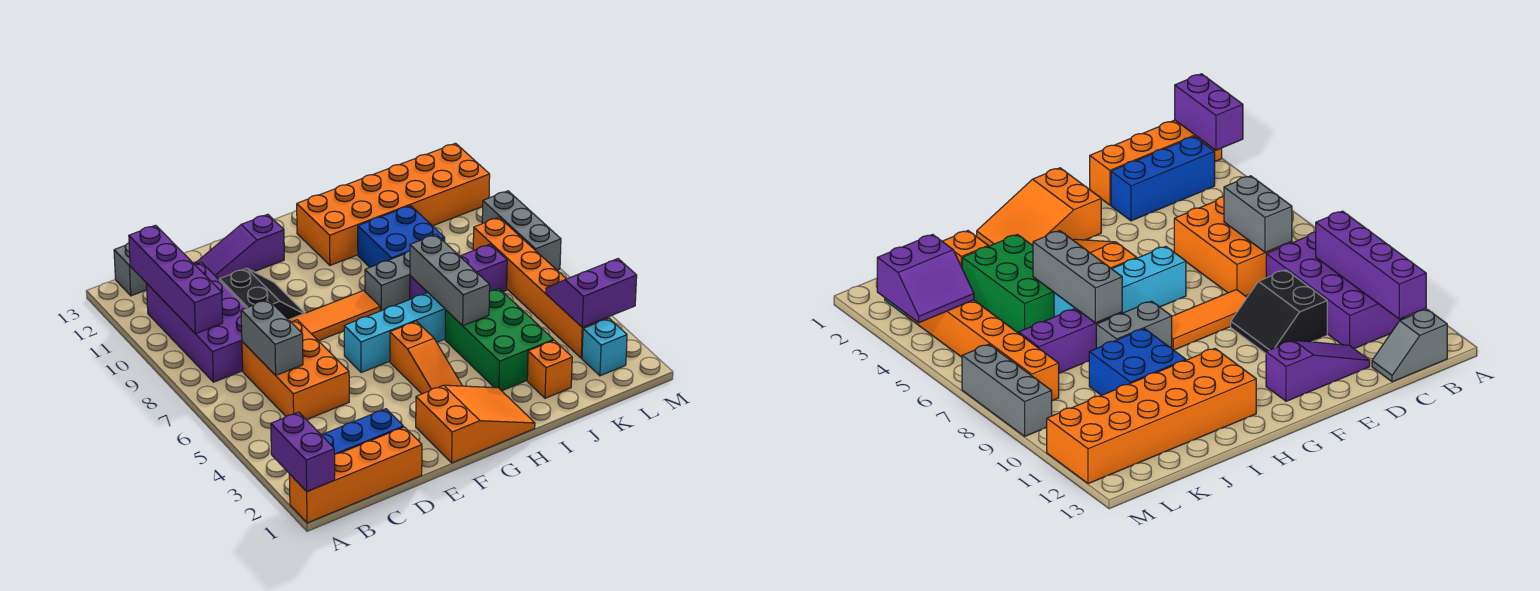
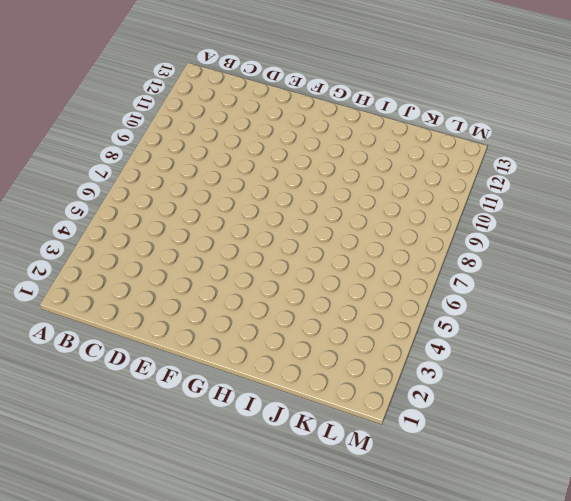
none -> orange 1x4 brick [289,427,422,523]
none -> blue 1x3 brick [321,409,403,455]
none -> purple 2x4 brick [147,262,246,382]

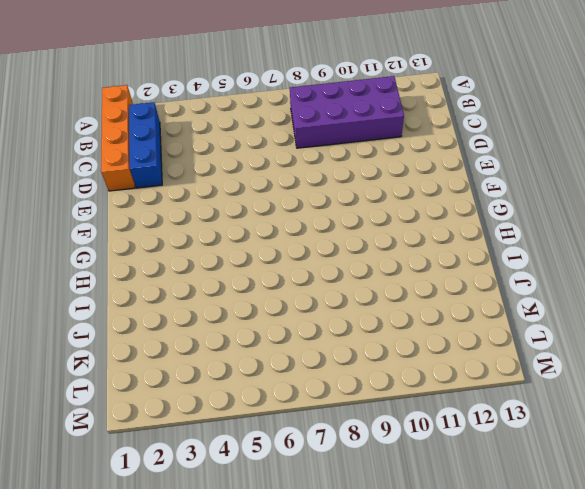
none -> grey 1x2 slope [114,243,147,296]
none -> orange 2x3 brick [242,320,349,420]
none -> black 2x2 slope [219,268,305,320]

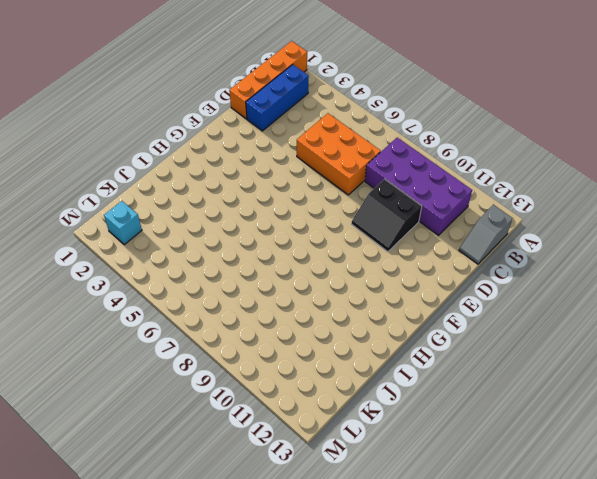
none -> purple 1x3 slope [195,214,284,281]
none -> orange 1x3 tile [289,291,380,341]
none -> orange 2x3 slope [416,385,535,463]

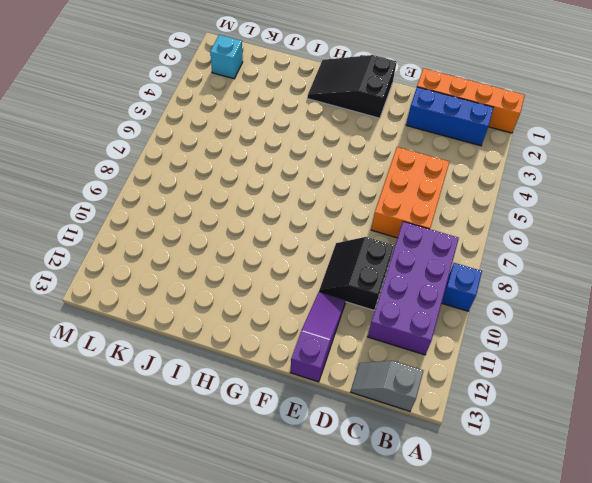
blue 1x1 brick [442,263,482,311] -> none
purple 1x3 slope [290,292,346,382] -> purple 1x3 slope turned to [195,214,284,281]
black 2x3 slope [307,55,397,118] -> orange 2x3 slope [416,385,535,463]
none -> orange 1x3 tile [289,291,380,341]
none -> cyan 1x4 brick [344,293,446,373]
none -> orange 1x3 slope [390,321,462,394]

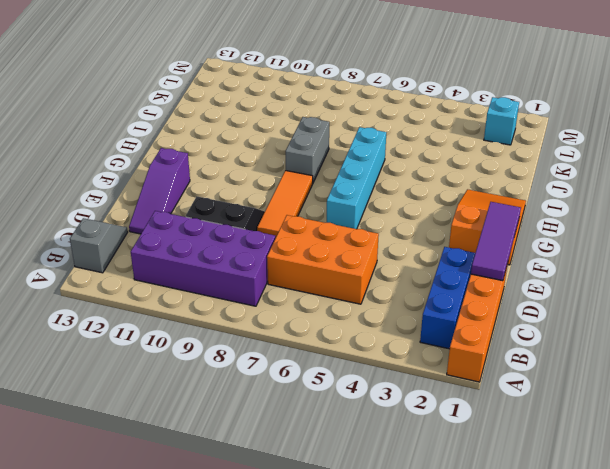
purple 1x3 tile [471,202,521,281] -> none
none -> orange 1x3 slope [390,321,462,394]
none -> orange 2x6 brick [297,143,490,265]
none -> green 2x3 brick [445,289,553,391]

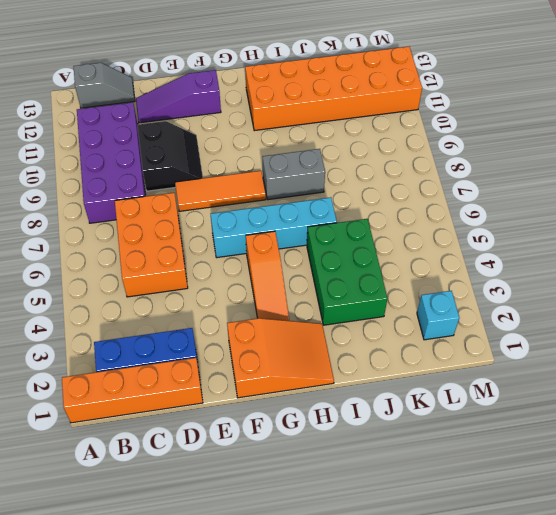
none -> purple 1x3 brick [410,244,507,299]
none -> blue 2x2 brick [358,206,445,267]
none -> orange 1x1 brick [527,340,572,398]

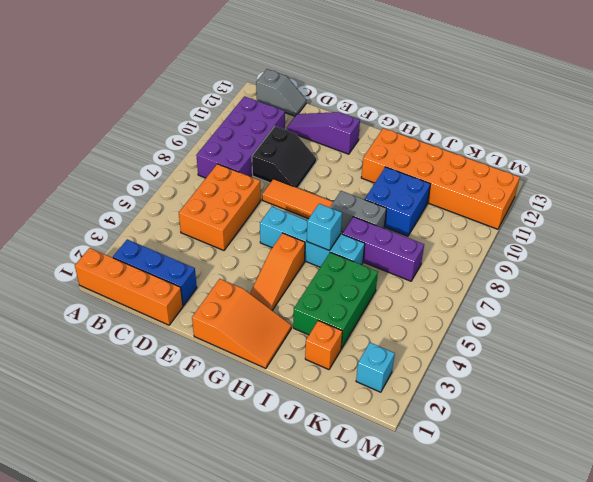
cyan 1x1 brick [307,204,342,251] -> none
none -> orange 1x6 brick [473,217,608,358]
none -> grey 1x3 brick [482,191,561,270]
none -> purple 1x2 brick [271,412,335,491]

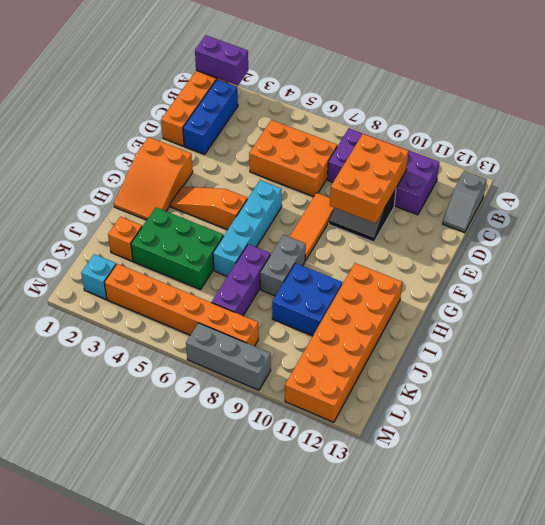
orange 2x3 brick [330,134,409,223] -> none
none -> purple 1x3 slope [195,214,284,281]
none -> purple 1x4 brick [129,225,223,334]
none -> grey 1x2 brick [241,300,303,375]

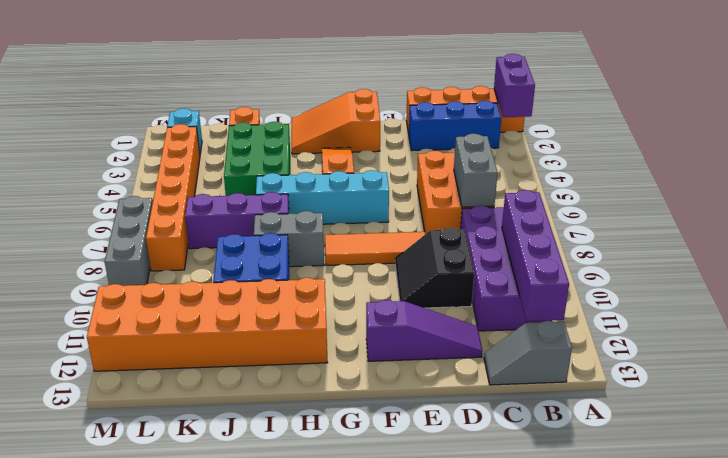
none -> grey 1x3 brick [410,235,490,326]
none -> purple 2x2 slope [546,259,637,327]

